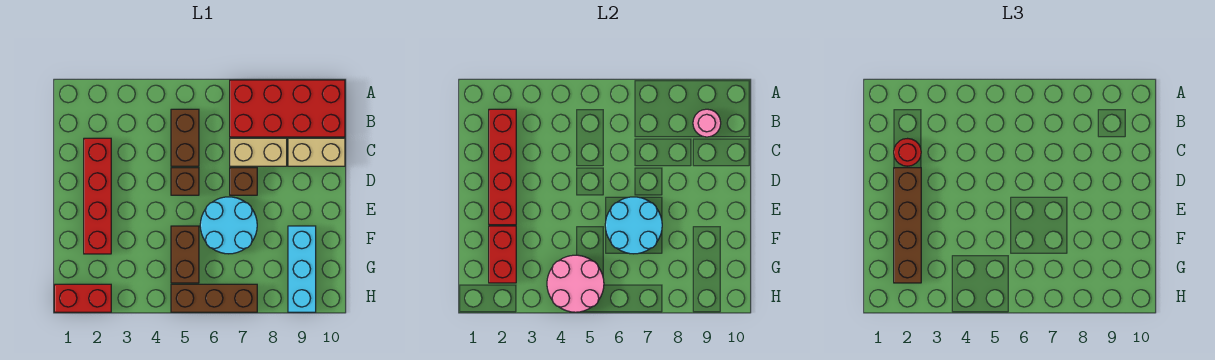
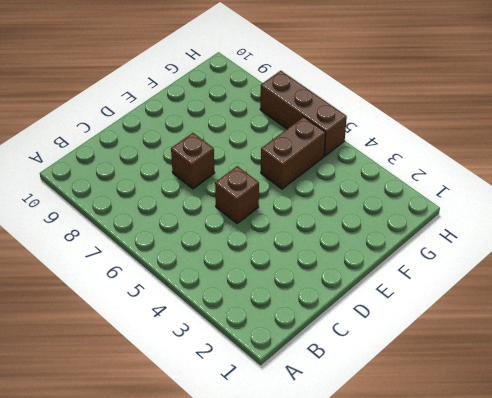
none -> red 2x4 brick [230,80,345,137]
none -> brown 1x2 brick [171,109,199,166]
none -> red 1x4 brick [84,138,111,254]

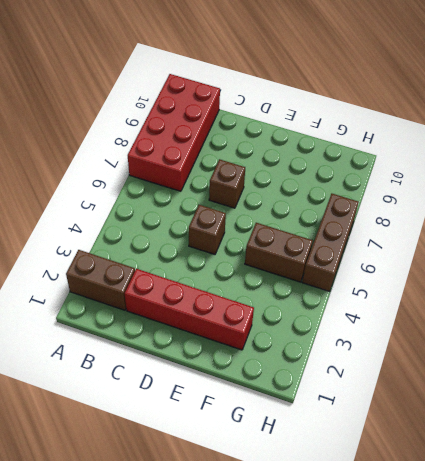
brown 1x2 brick [66,250,135,310] -> brown 1x2 brick moved to [171,109,199,166]
none -> tan 1x2 brick [230,138,287,166]
none -> tan 1x2 brick [288,138,345,166]
none -> cyan 2x2 round brick [200,197,257,254]

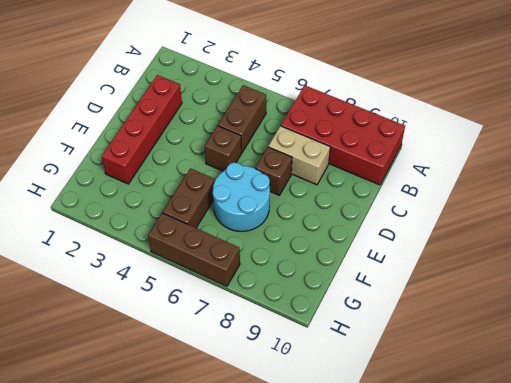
none -> tan 1x2 brick [288,138,345,166]
none -> cyan 1x3 brick [288,226,316,312]
none -> red 1x2 brick [54,284,111,312]

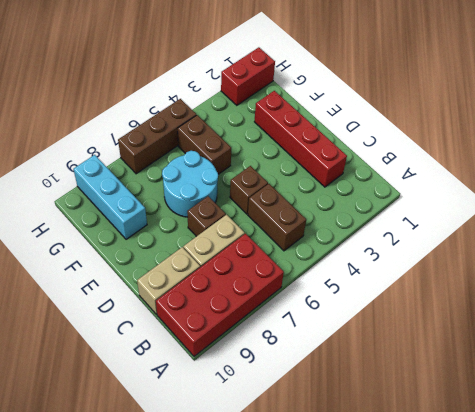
none -> red 1x4 brick [489,109,516,225]
none -> pink 1x1 round brick [693,109,721,137]
none -> cyan 2x2 round brick [605,197,662,254]

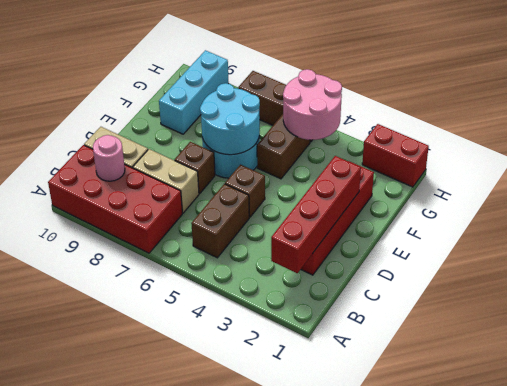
none -> red 1x2 brick [489,226,516,283]
none -> red 1x1 round brick [894,139,921,166]
none -> brown 1x4 brick [894,168,921,283]

